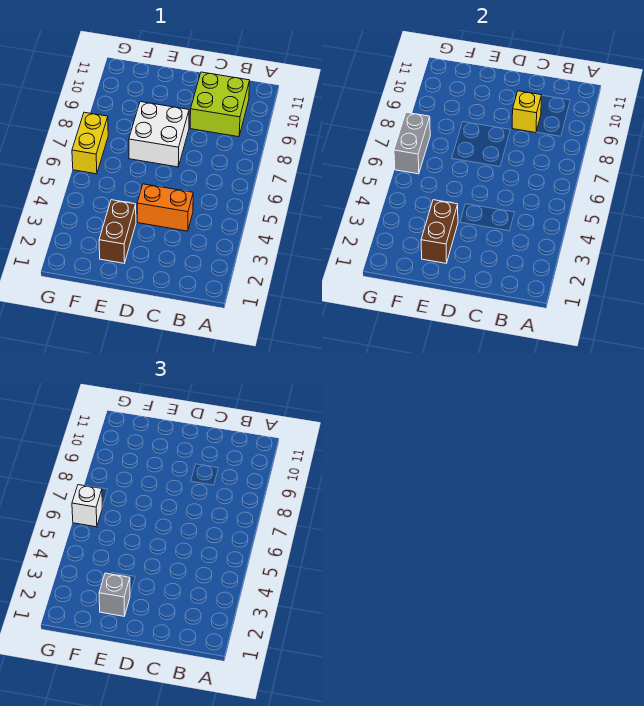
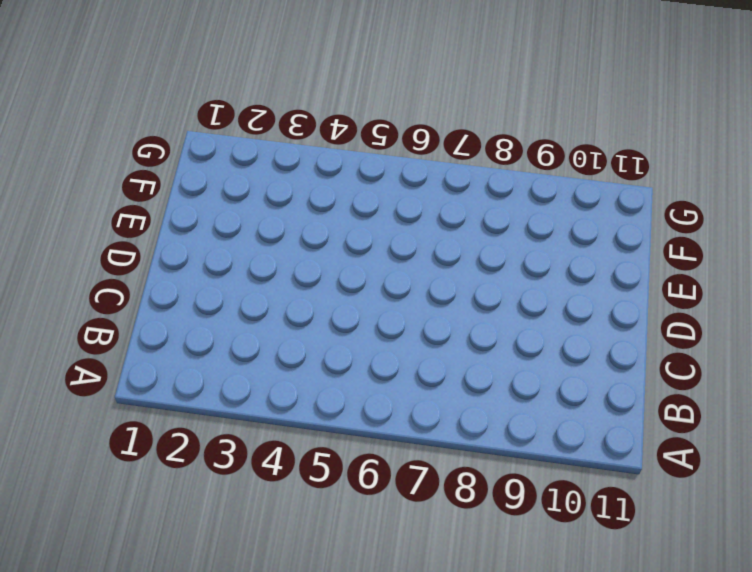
none -> lime 2x2 brick [190,72,250,137]
none -> orange 1x2 brick [137,184,193,231]

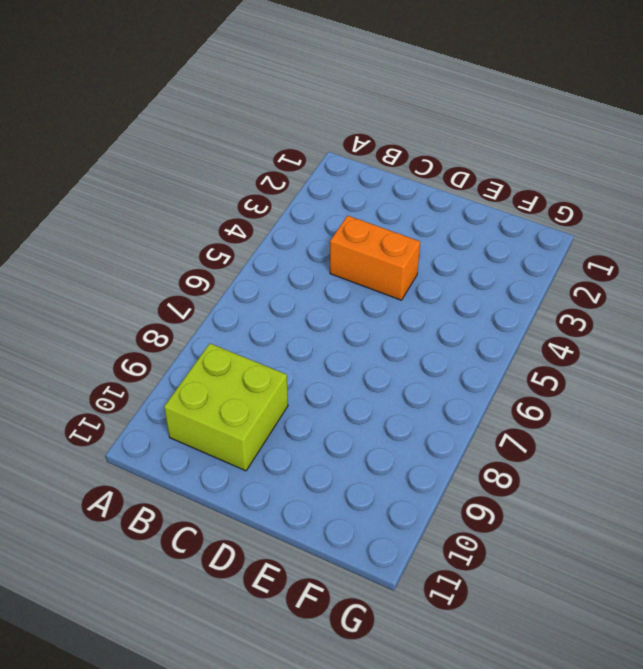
none -> white 2x2 brick [129,102,189,167]
none -> brown 1x2 brick [99,200,136,263]

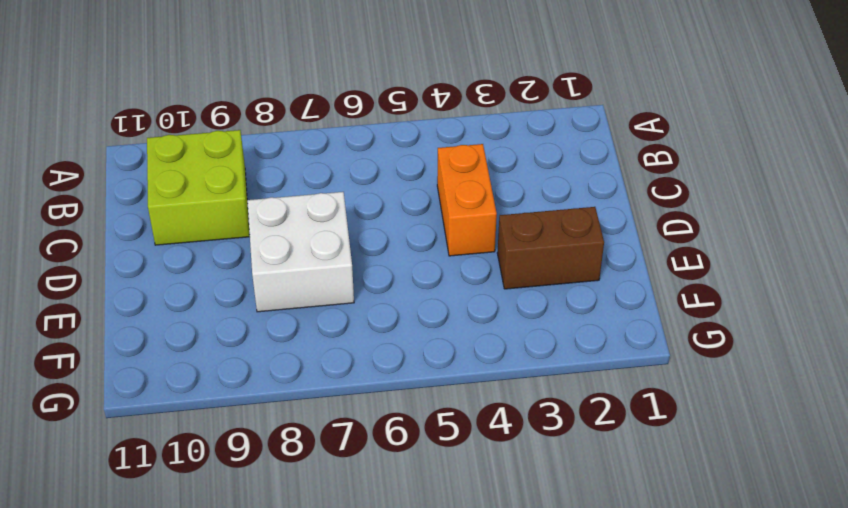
none -> yellow 1x2 brick [72,112,108,174]
none -> yellow 1x1 brick [512,91,542,133]

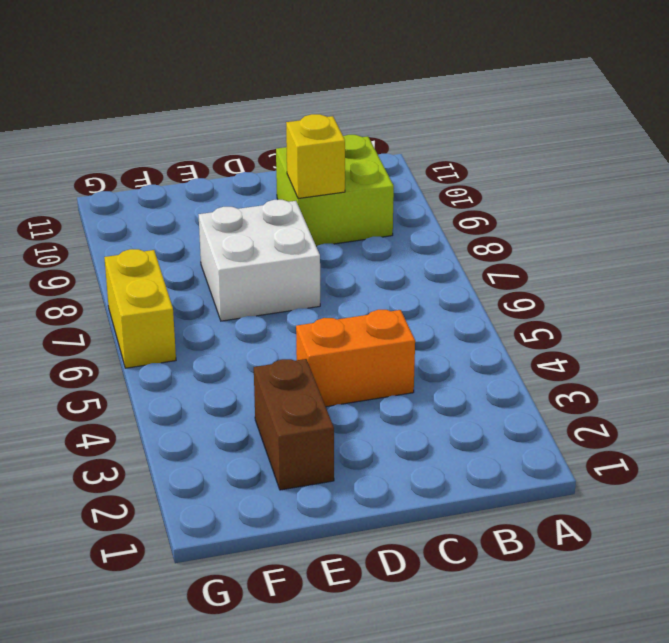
none -> brown 1x2 brick [421,200,458,263]
none -> grey 1x2 brick [394,112,430,174]

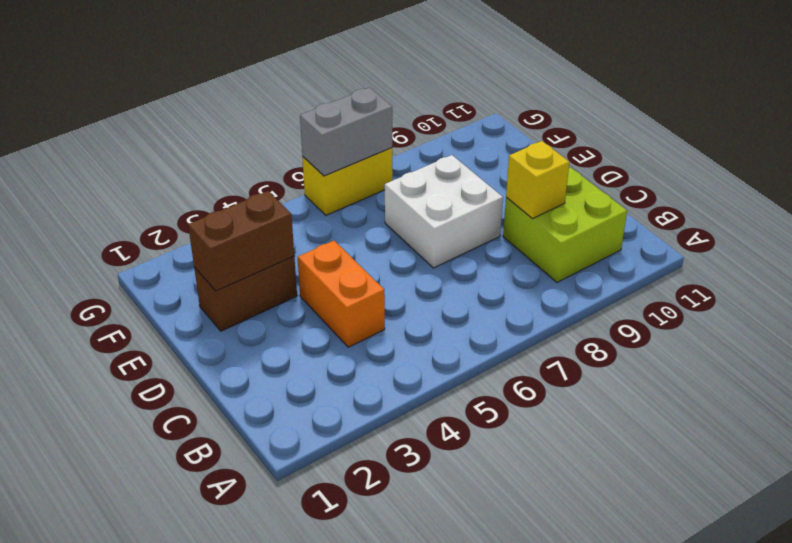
none -> grey 1x1 brick [99,573,130,616]
none -> white 1x1 brick [72,485,102,527]

